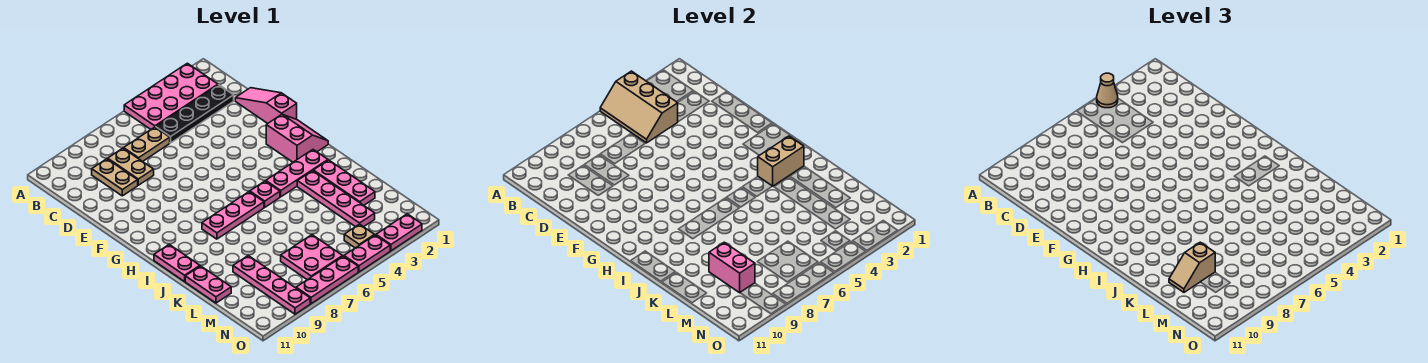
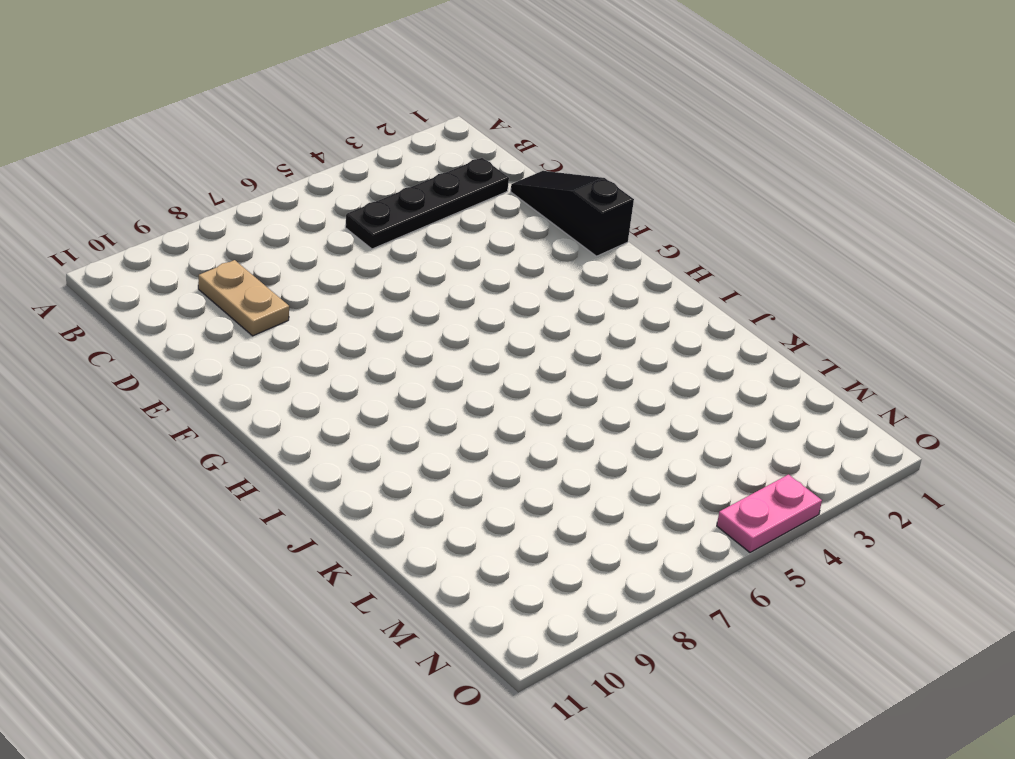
black 1x3 slope [511,171,634,256] -> pink 1x3 slope [235,88,297,124]
none -> pink 2x4 plate [124,63,218,129]
none -> tan 1x2 plate [124,127,170,162]
none -> tan 1x2 plate [108,148,154,185]

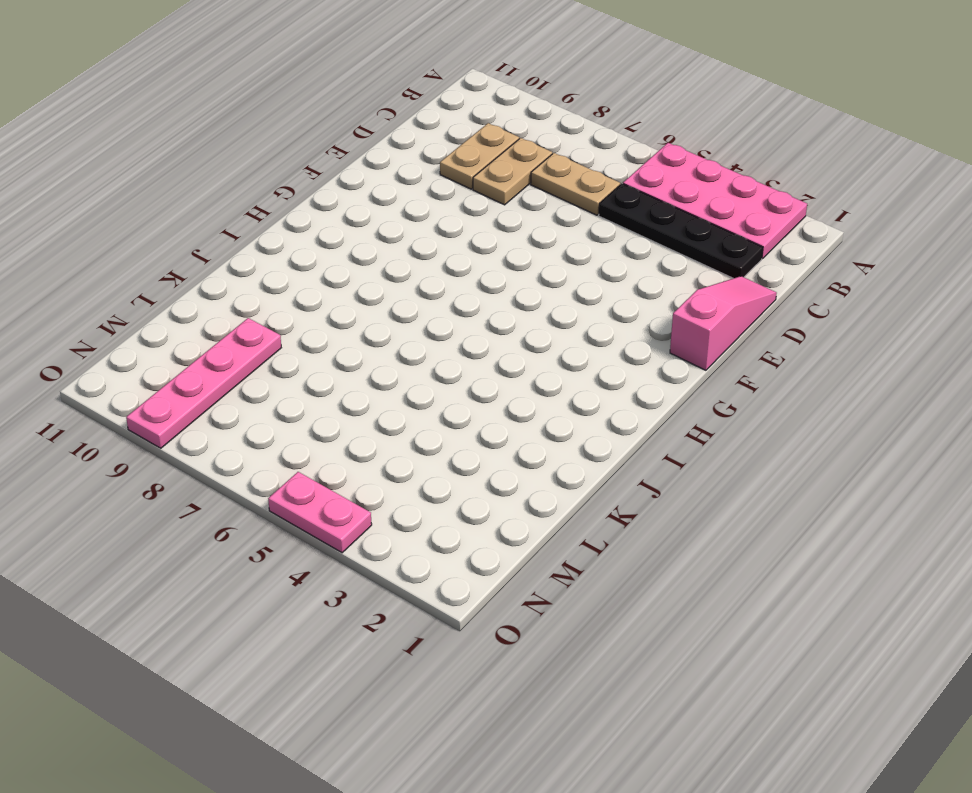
none -> pink 2x2 slope [266,114,328,162]
none -> pink 1x3 plate [266,150,328,197]
none -> pink 1x1 plate [250,181,280,207]

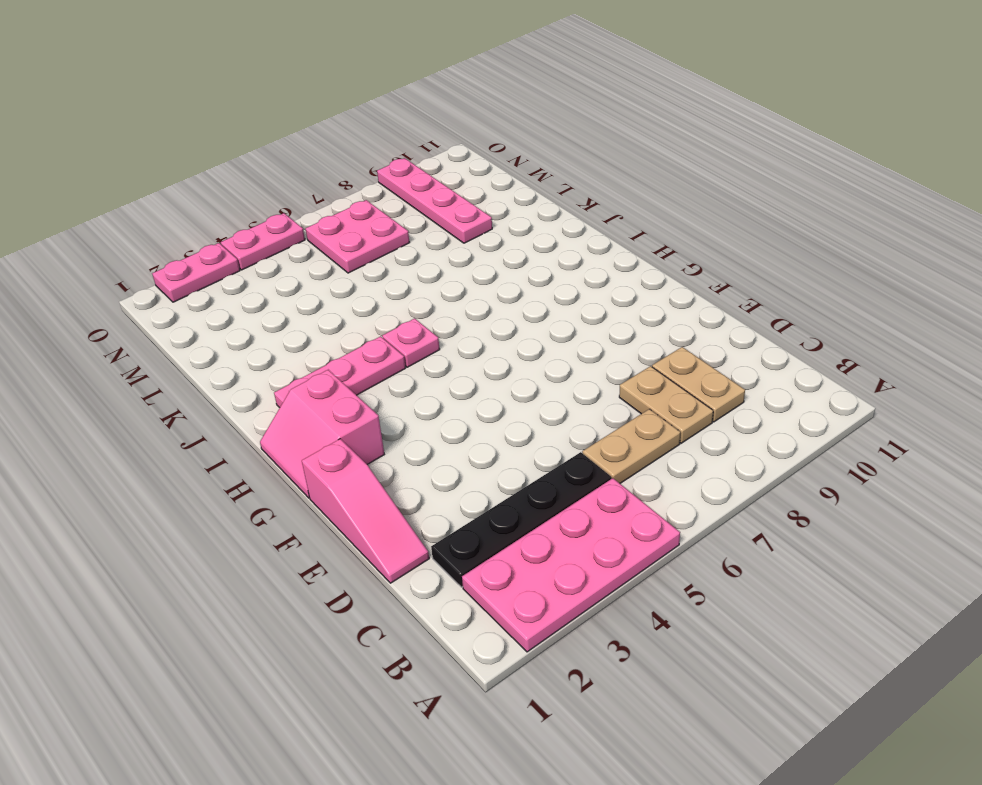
none -> pink 1x3 plate [202,192,264,239]
none -> pink 1x2 plate [154,245,200,282]
none -> pink 1x3 plate [313,160,375,205]

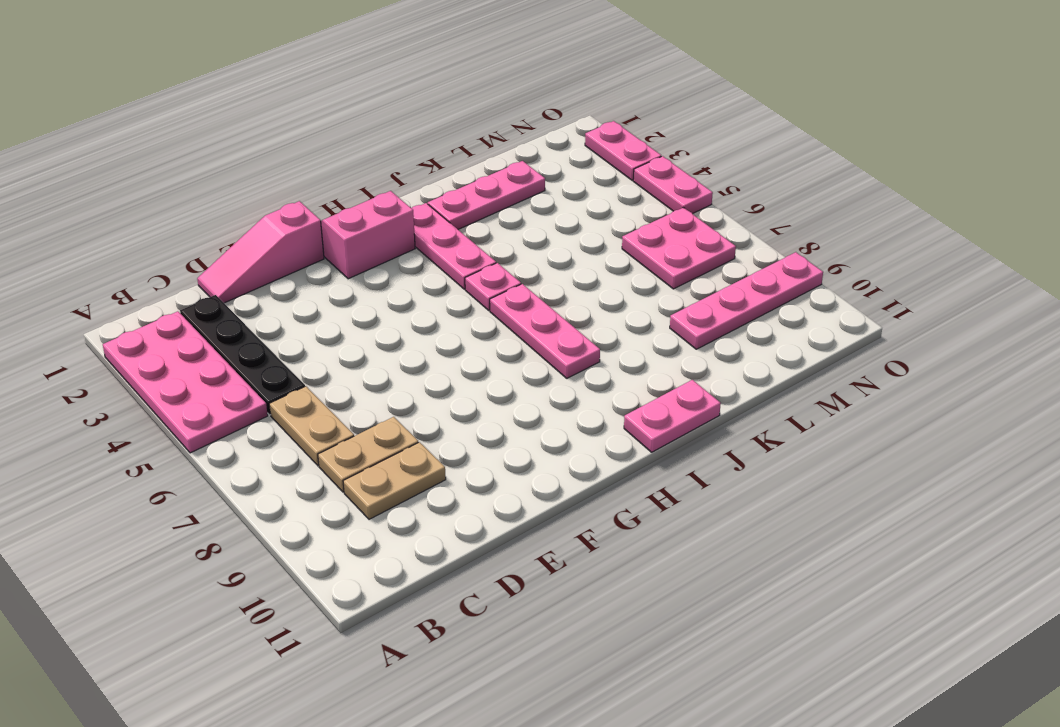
none -> pink 1x4 plate [297,171,375,227]
none -> pink 1x2 plate [185,266,231,303]
none -> tan 1x1 plate [344,224,374,248]

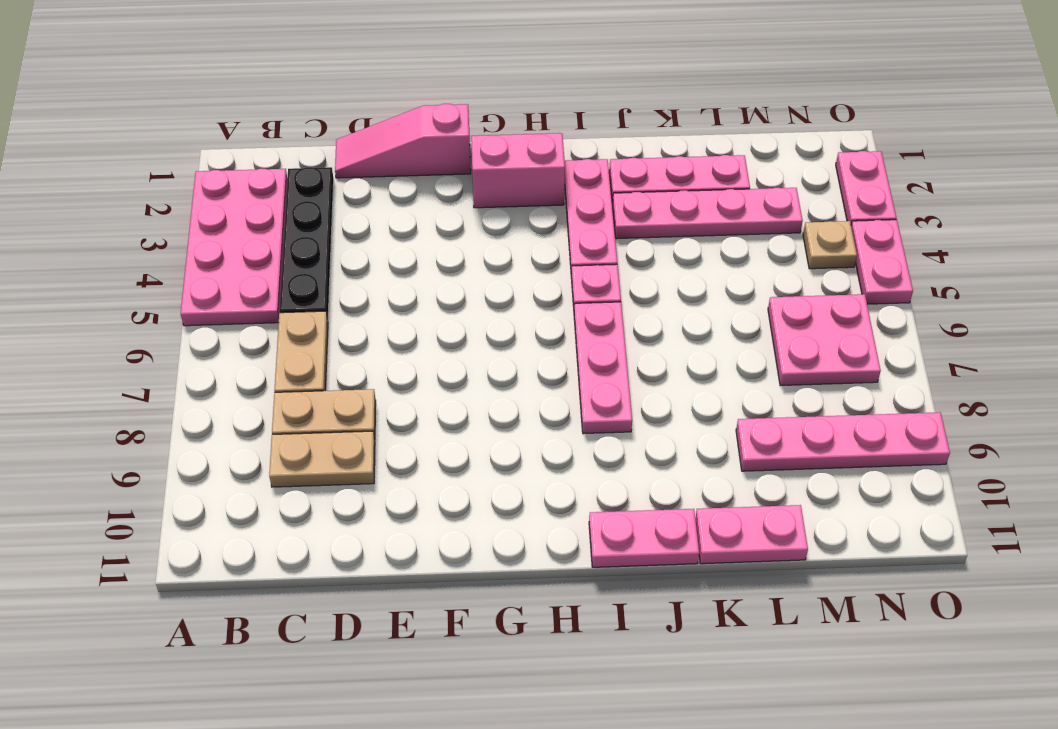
none -> pink 1x3 plate [296,256,358,304]
none -> tan 2x3 slope [600,71,678,143]
none -> tan 1x2 brick [758,136,804,186]

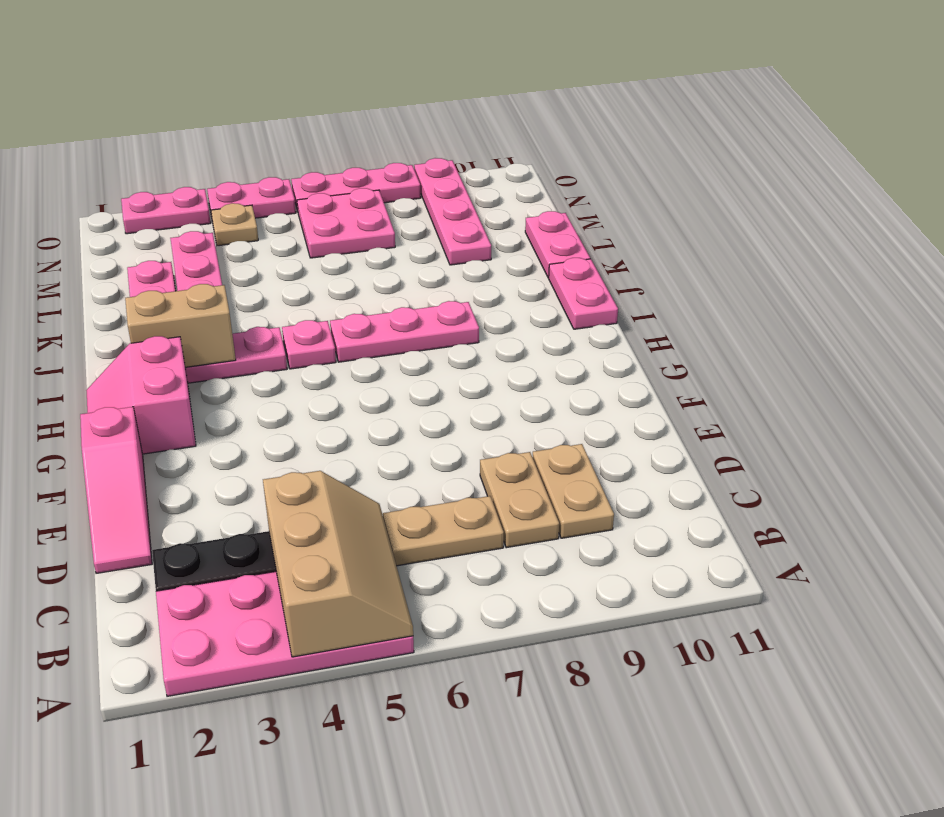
none -> pink 1x2 brick [709,242,755,293]
none -> tan 1x1 cone [1097,73,1118,108]
none -> tan 1x2 slope [1169,242,1215,292]

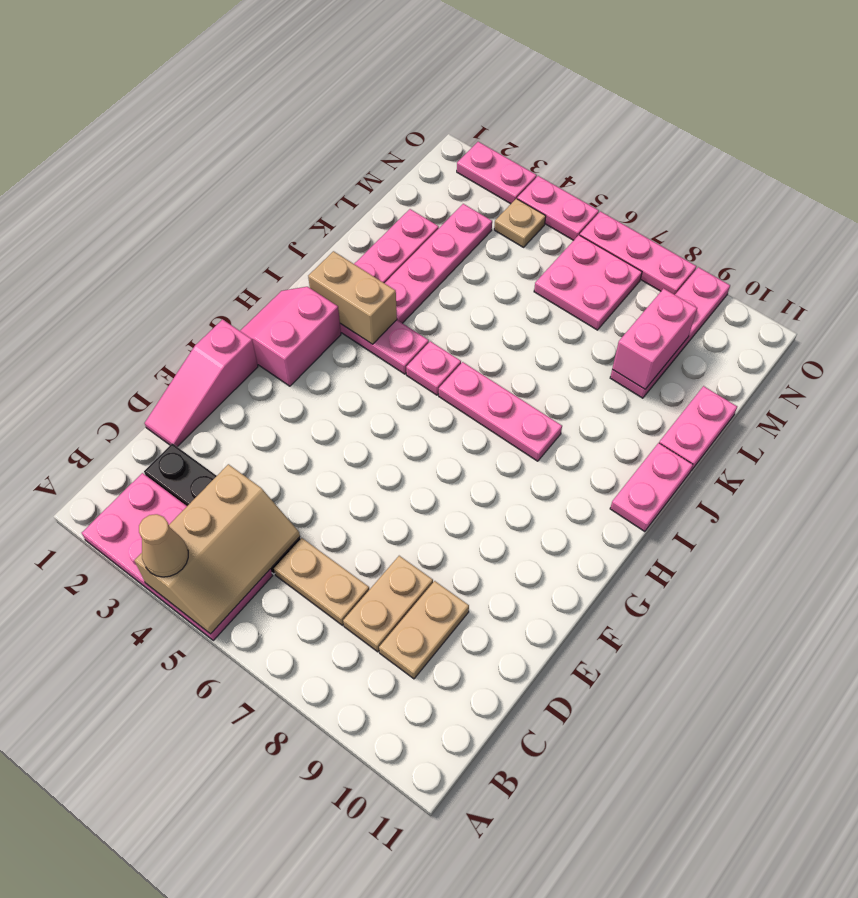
none -> tan 1x2 slope [1169,242,1215,292]

